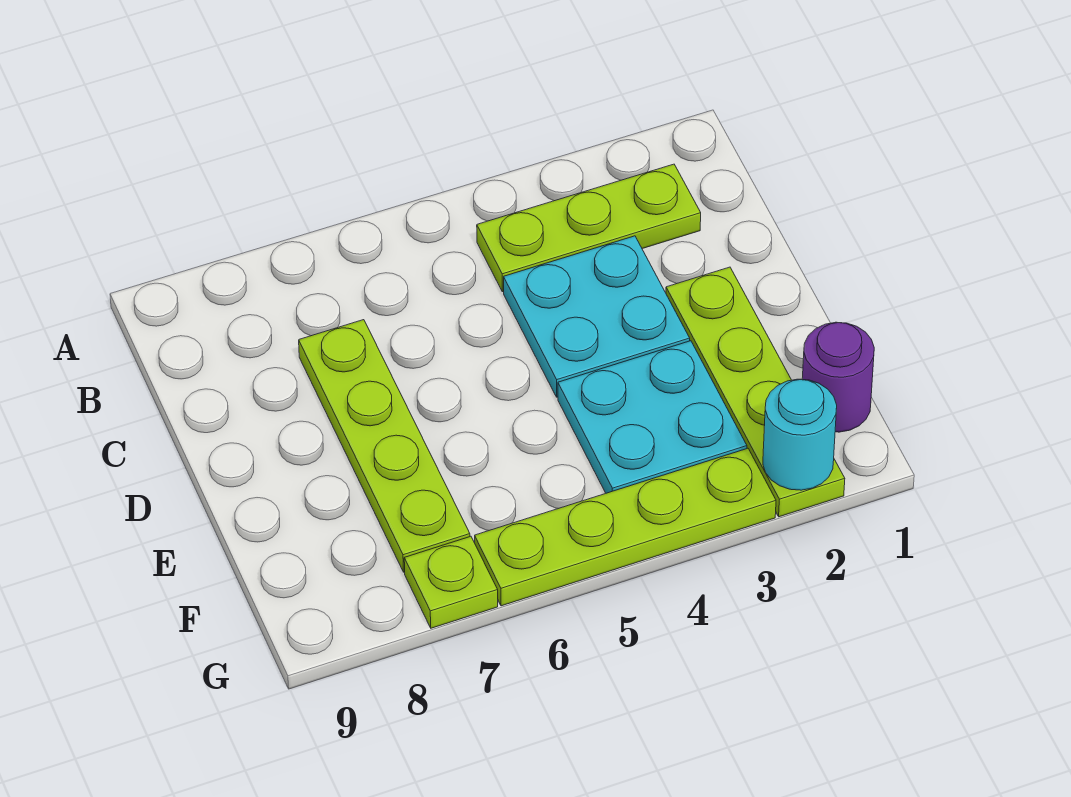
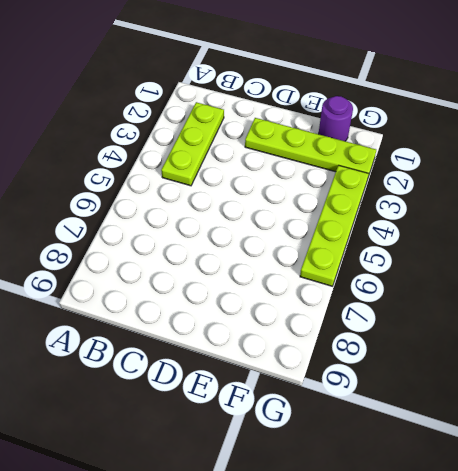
none -> cyan 2x2 plate [504,236,690,397]
none -> lime 1x4 plate [299,320,470,572]

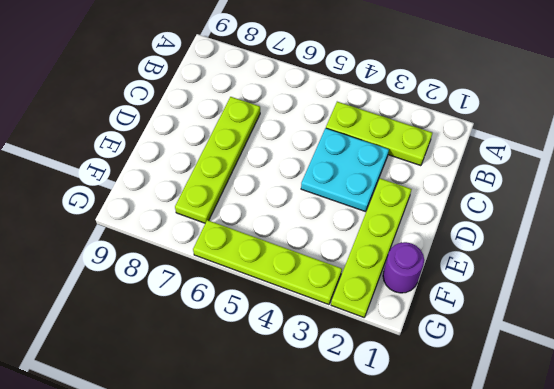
none -> cyan 2x2 plate [558,341,747,493]
none -> lime 1x1 plate [404,536,498,628]

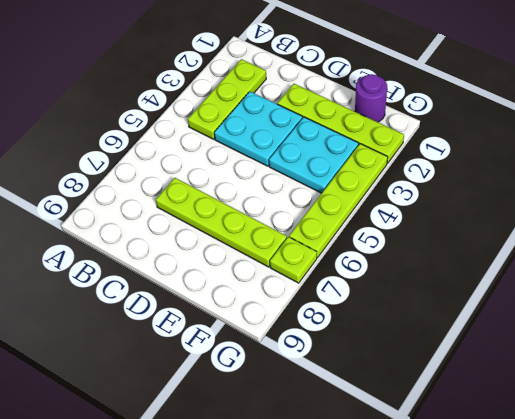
none -> cyan 1x1 round brick [763,379,837,490]

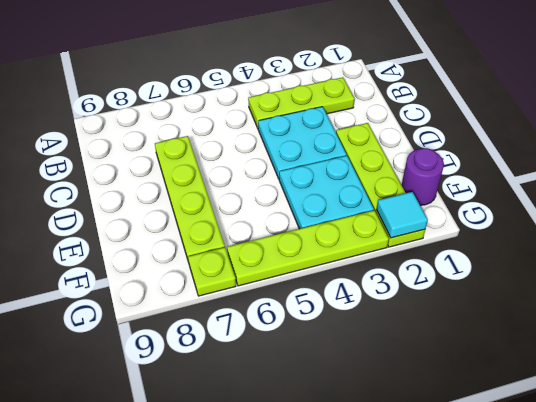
cyan 1x1 tile [376,192,428,238] -> cyan 1x1 round brick [763,379,837,490]

